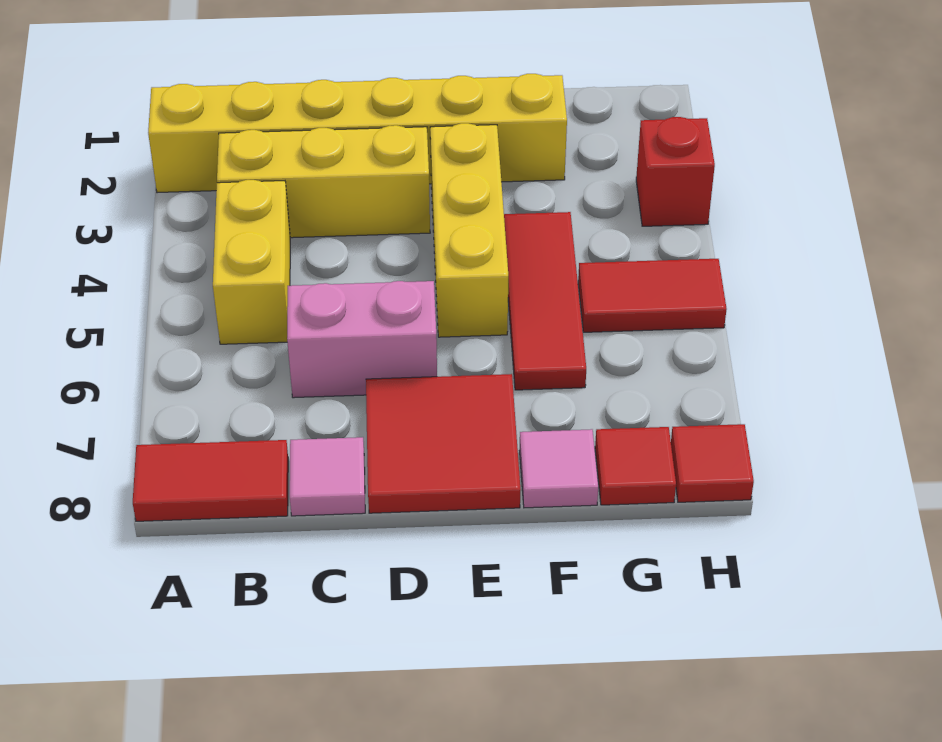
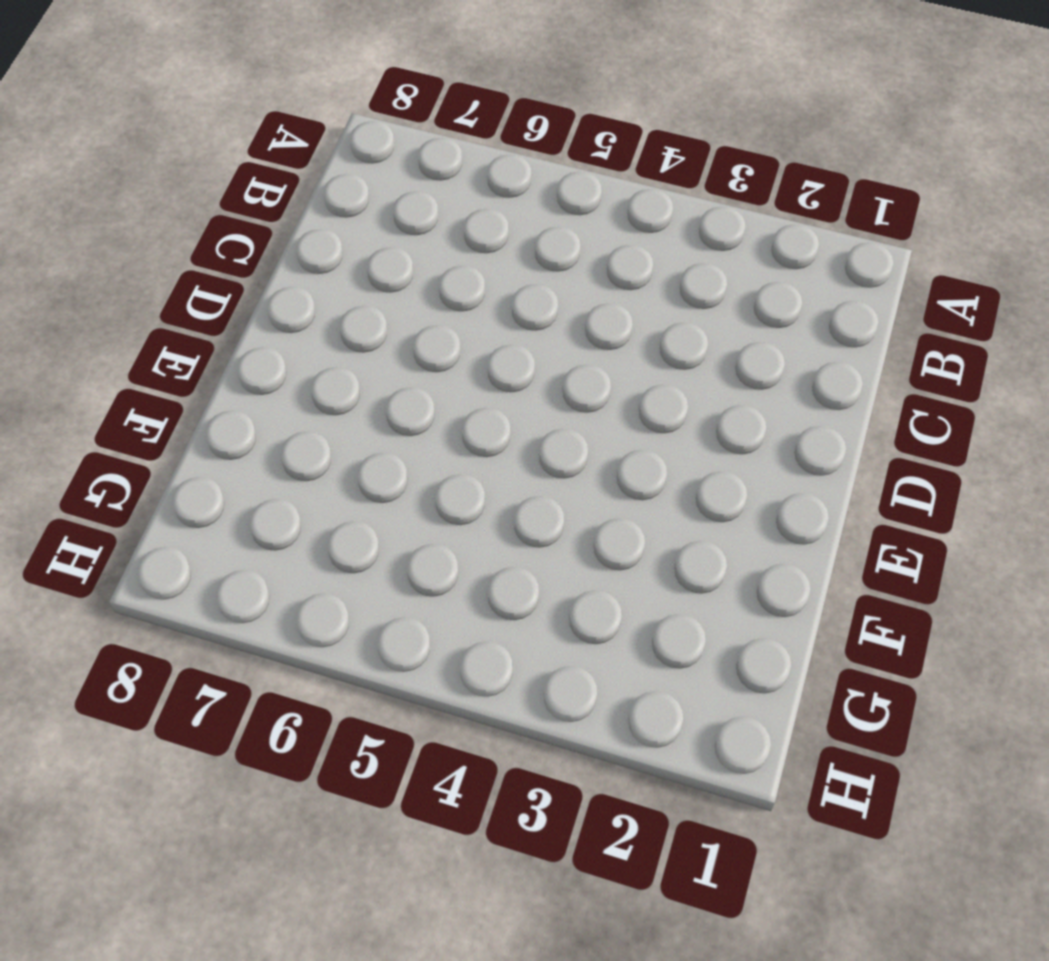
none -> yellow 1x6 brick [148,74,567,193]
none -> red 1x2 tile [133,440,288,521]
none -> yellow 1x3 brick [217,125,430,238]

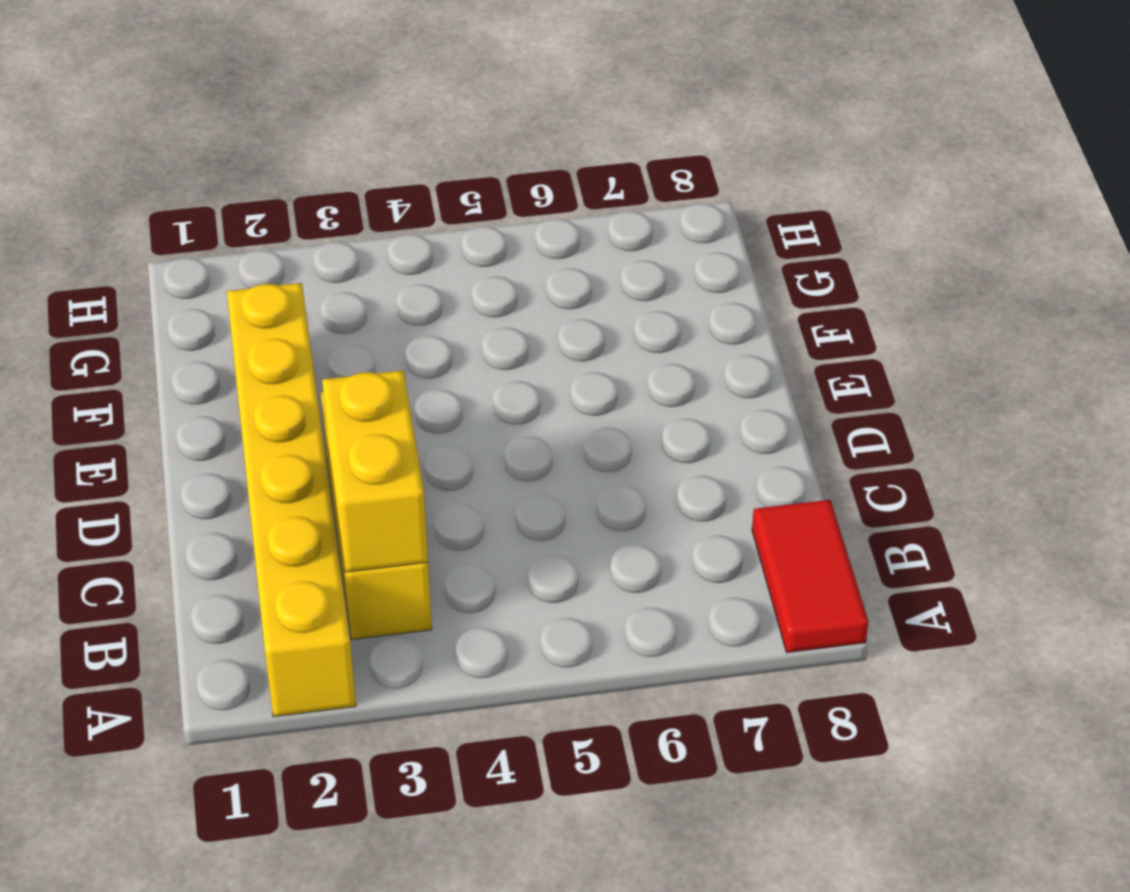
yellow 1x2 brick [322,370,428,572] -> yellow 1x2 brick turned to [213,180,290,344]
none -> pink 1x2 brick [287,281,437,398]
none -> pink 1x1 tile [290,437,365,516]
none -> red 2x2 tile [366,374,520,513]

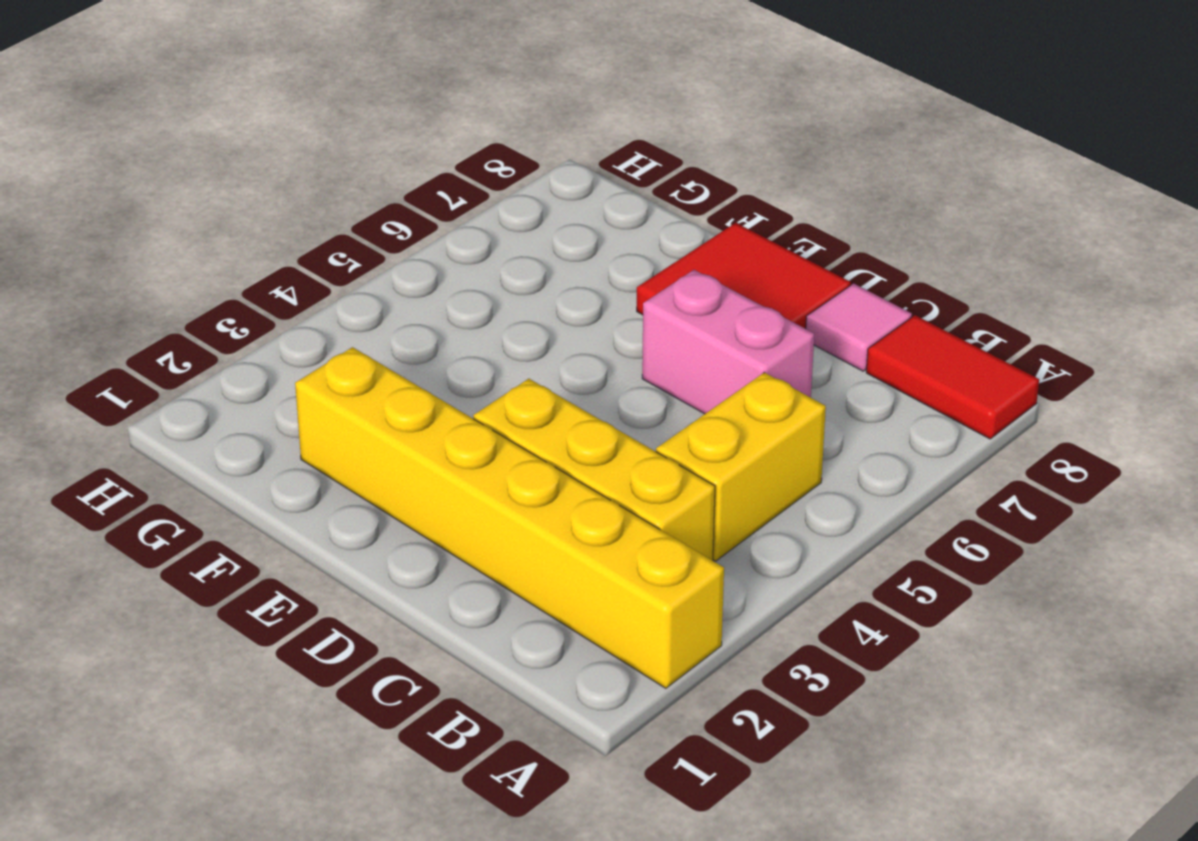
none -> yellow 1x3 brick [430,123,508,337]
none -> red 1x3 tile [504,212,586,390]
none -> pink 1x1 tile [520,429,598,508]

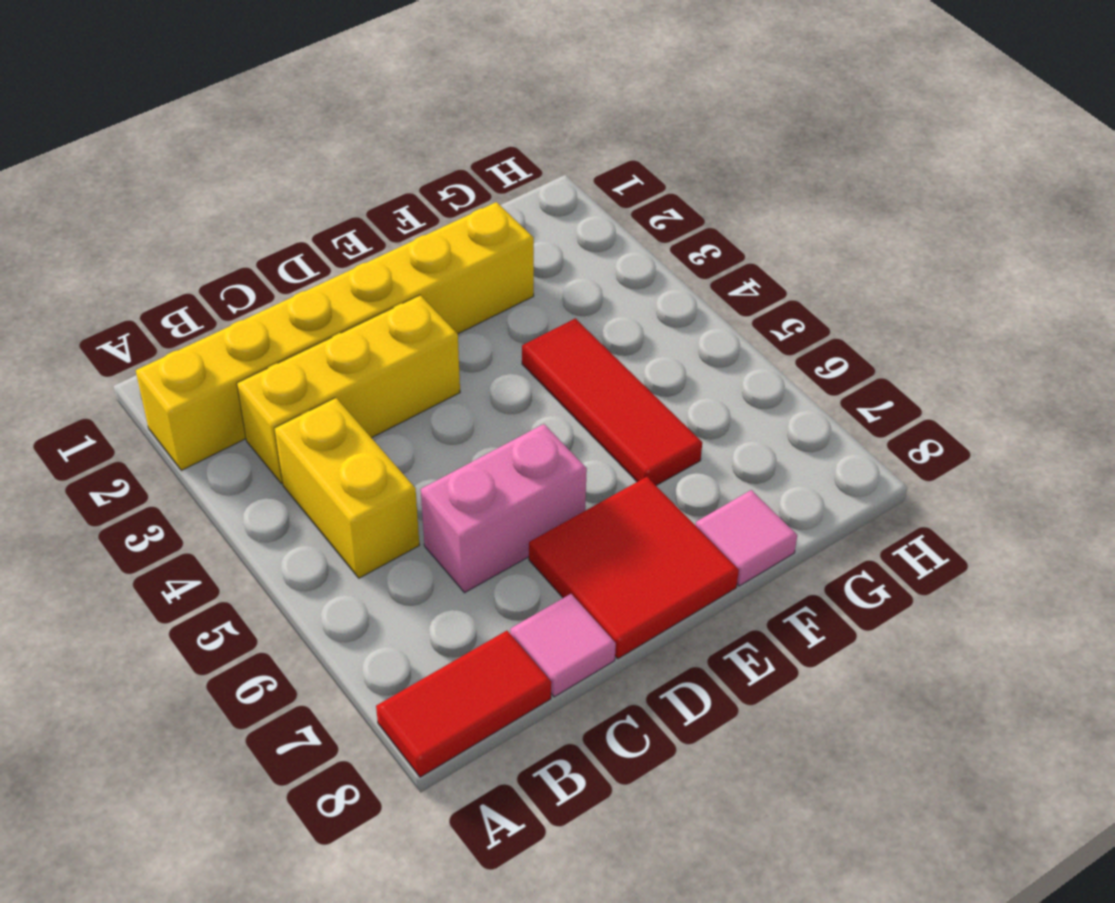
none -> yellow 1x3 brick [430,123,508,337]
none -> red 1x2 tile [578,259,727,332]
none -> red 1x1 tile [595,427,676,505]

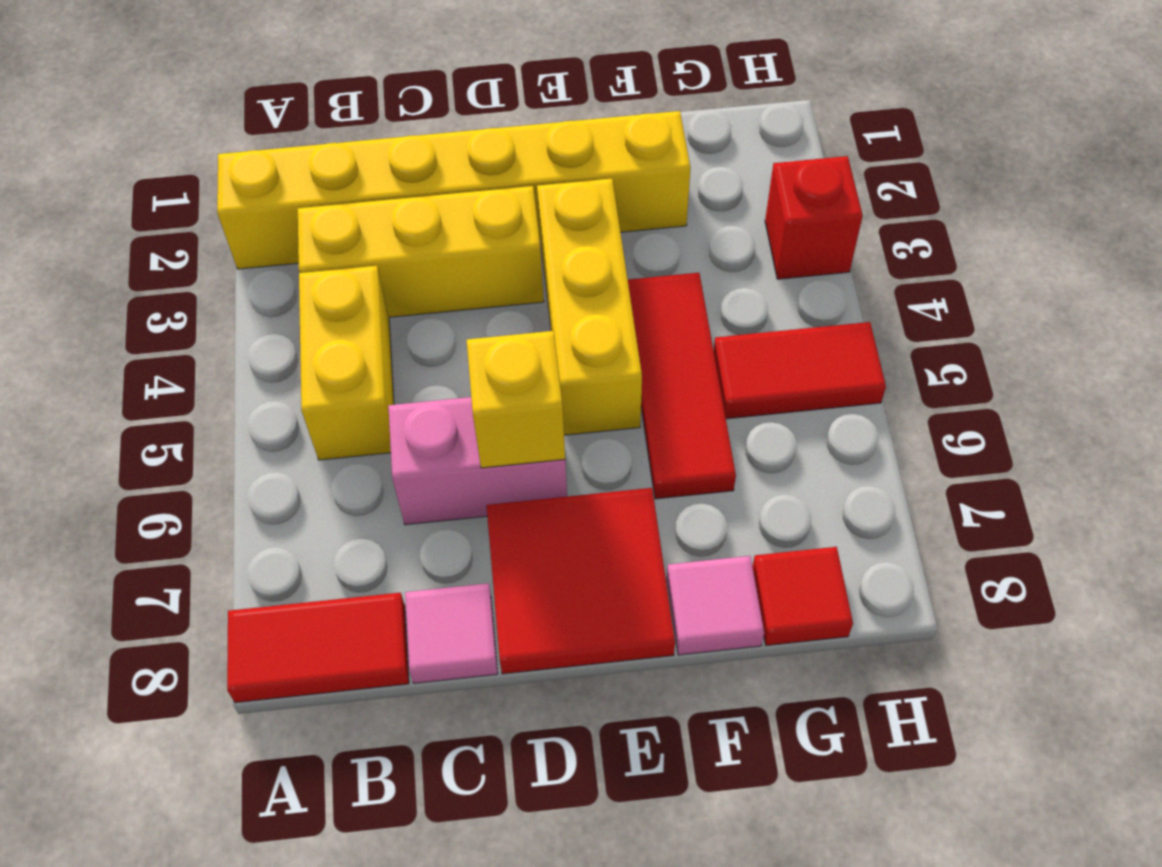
yellow 1x1 brick [467,331,565,468] -> none
none -> red 1x1 tile [671,424,754,502]

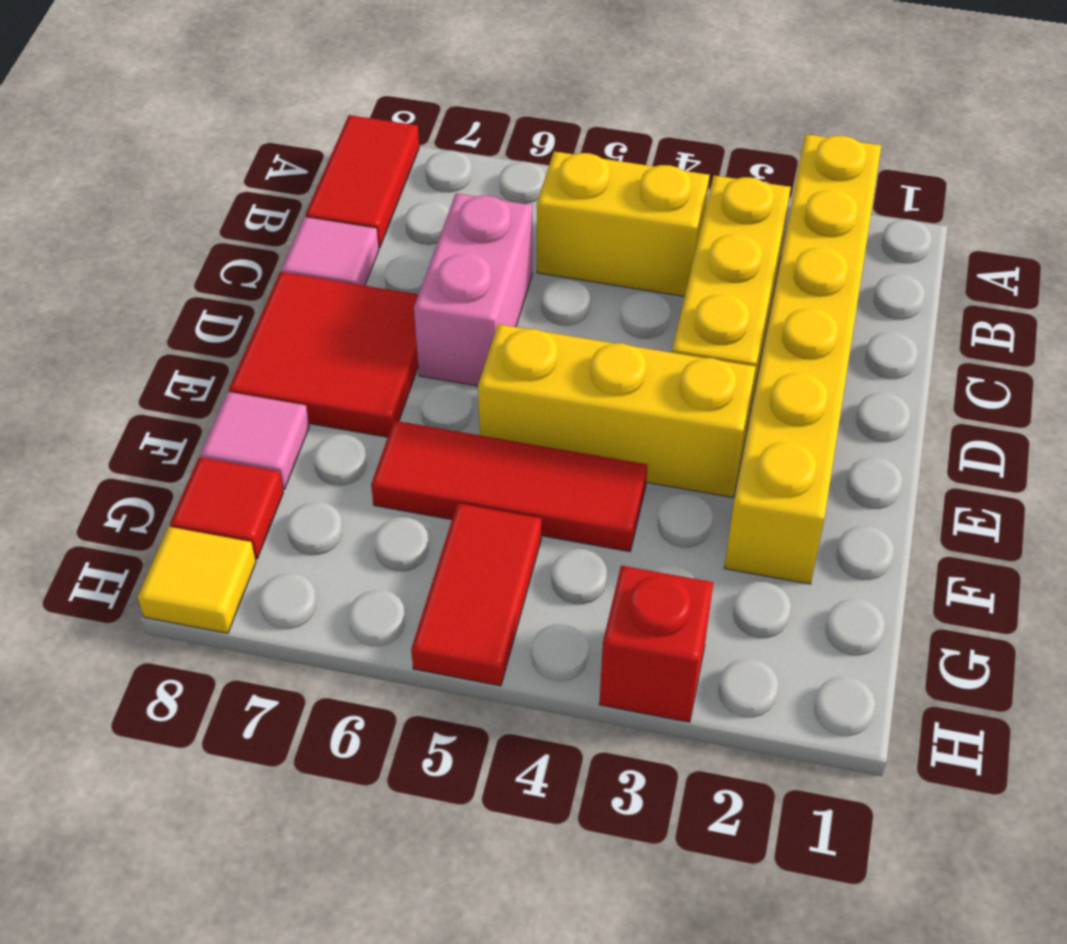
yellow 1x1 tile [138,527,256,633] -> red 1x1 tile [671,424,754,502]

